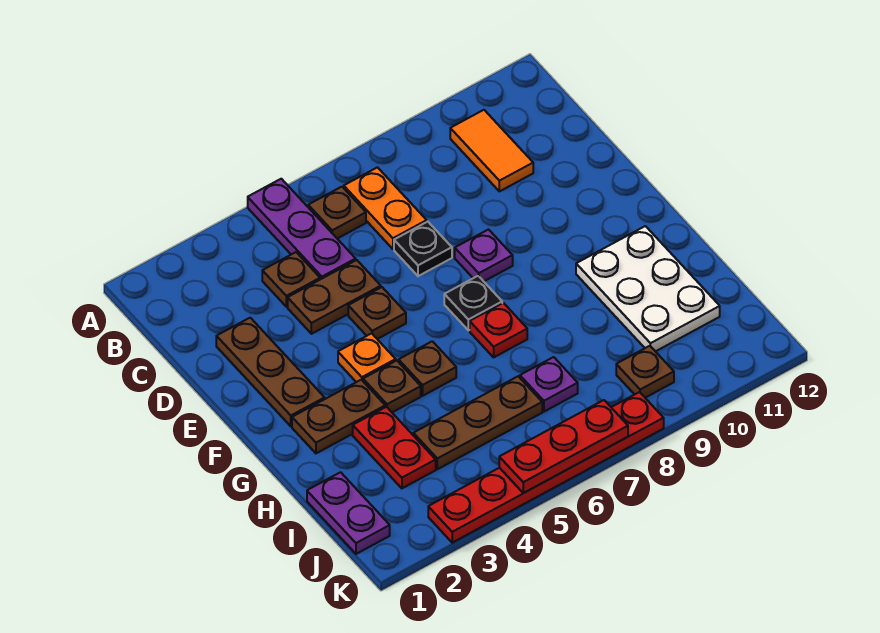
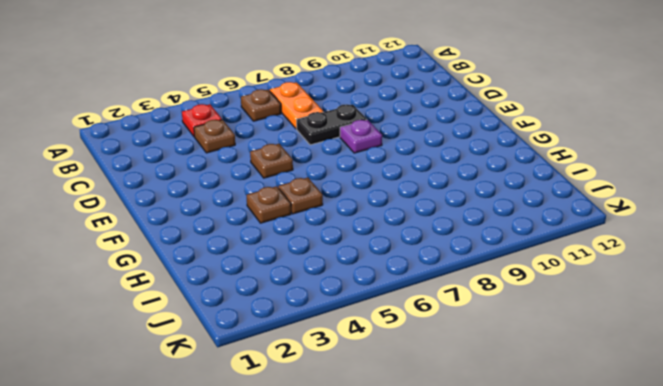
red 1x1 plate [182,104,222,137] -> red 1x1 plate moved to [470,303,527,357]
black 1x2 plate [297,104,367,145] -> black 1x1 plate [394,222,452,276]
none -> purple 1x3 plate [248,179,356,279]
none -> orange 1x2 tile [450,110,533,191]
none -> brown 1x3 plate [216,318,325,426]

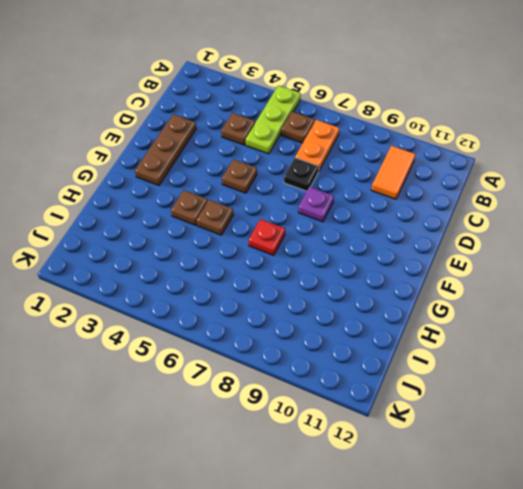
lime 1x3 plate [246,86,301,154] -> purple 1x3 plate [248,179,356,279]
none -> brown 1x2 plate [288,260,381,334]
none -> orange 1x1 plate [338,333,396,382]
none -> black 1x1 plate [444,276,502,330]

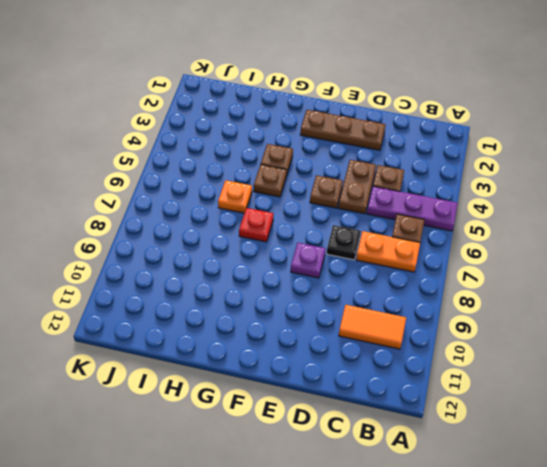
orange 1x1 plate [218,180,252,213] -> orange 1x1 plate moved to [338,333,396,382]
none -> black 1x1 plate [444,276,502,330]
none -> brown 1x2 plate [292,380,385,453]
none -> white 2x3 plate [576,226,720,352]

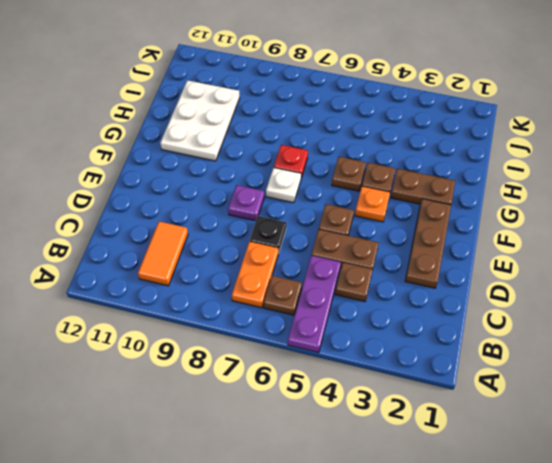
white 1x1 plate [266,168,301,203] -> black 1x1 plate [444,276,502,330]
none -> red 1x2 plate [353,407,436,488]
none -> purple 1x2 plate [307,472,390,554]
none -> brown 1x3 plate [413,376,542,469]

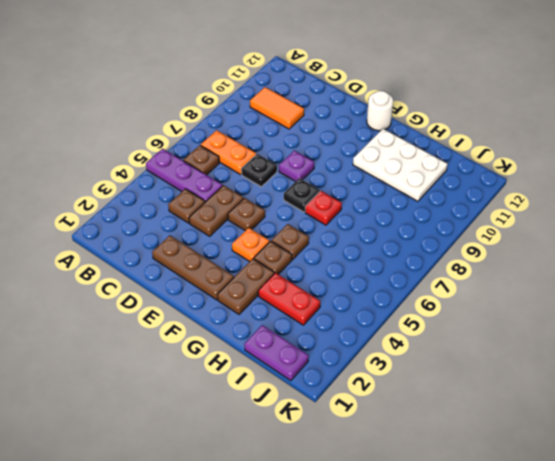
white 1x1 round brick [367,91,393,131] -> none
none -> brown 1x3 plate [413,376,542,469]
none -> purple 1x1 plate [520,357,578,412]
none -> brown 1x1 plate [616,346,674,398]

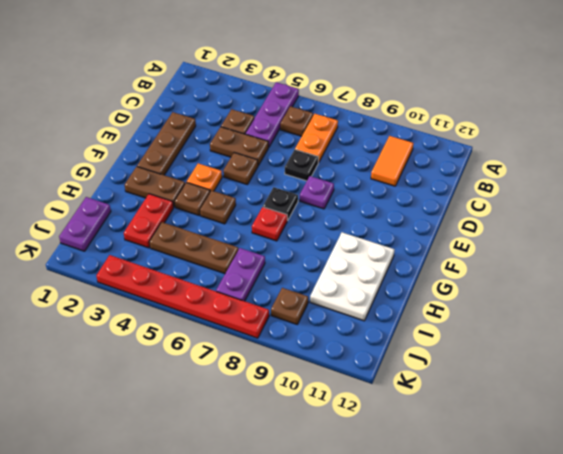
purple 1x2 plate [216,248,265,301] -> purple 1x1 plate [520,357,578,412]
none -> red 1x3 plate [499,400,628,493]

